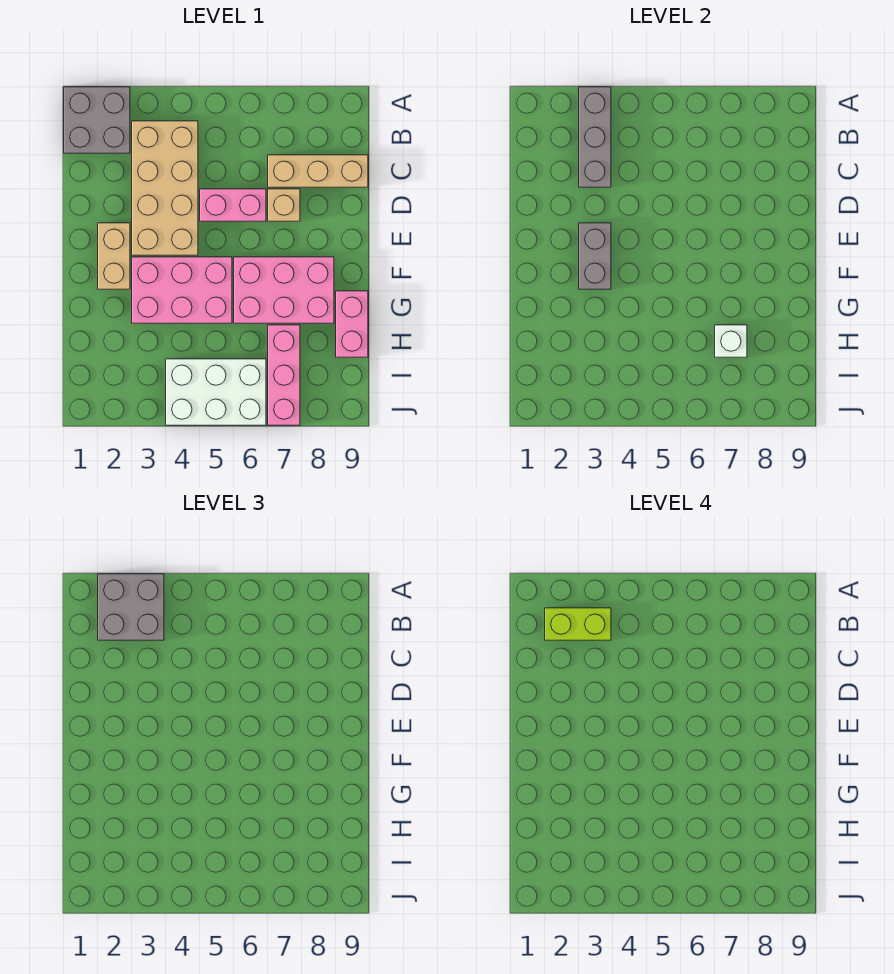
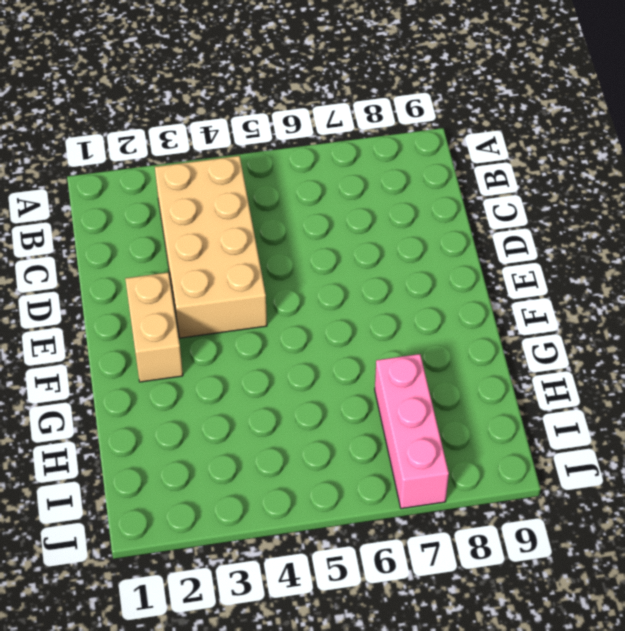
none -> grey 2x2 brick [64,87,130,153]
none -> tan 1x3 brick [268,155,368,187]
none -> pink 1x2 brick [200,189,266,221]

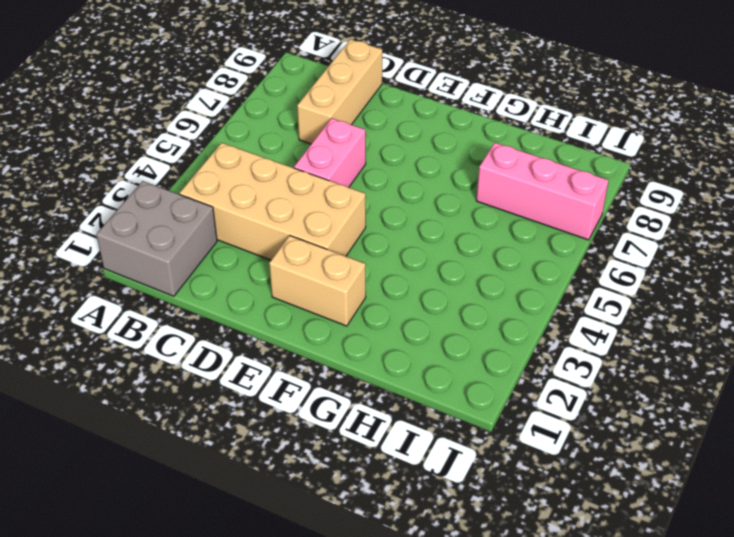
none -> tan 1x1 brick [268,189,300,221]
none -> pink 2x3 brick [132,257,232,323]
none -> pink 2x3 brick [234,257,334,323]

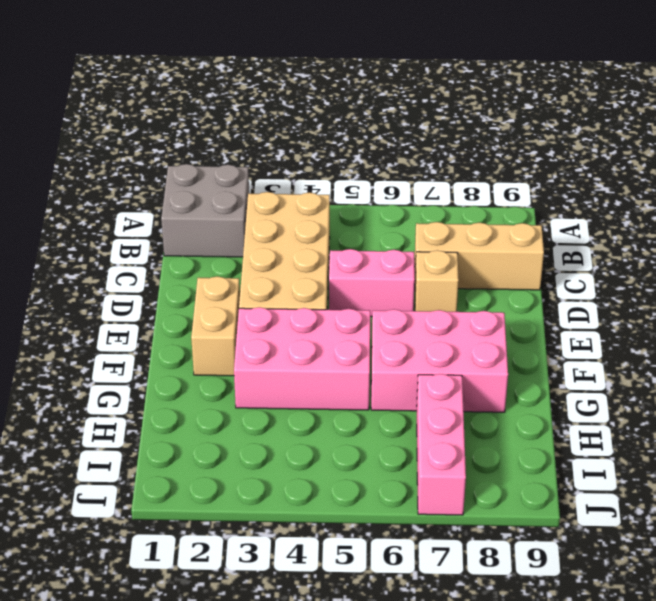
none -> pink 1x2 brick [336,291,368,357]
none -> white 2x3 brick [166,359,266,425]
none -> grey 1x3 brick [579,87,611,187]

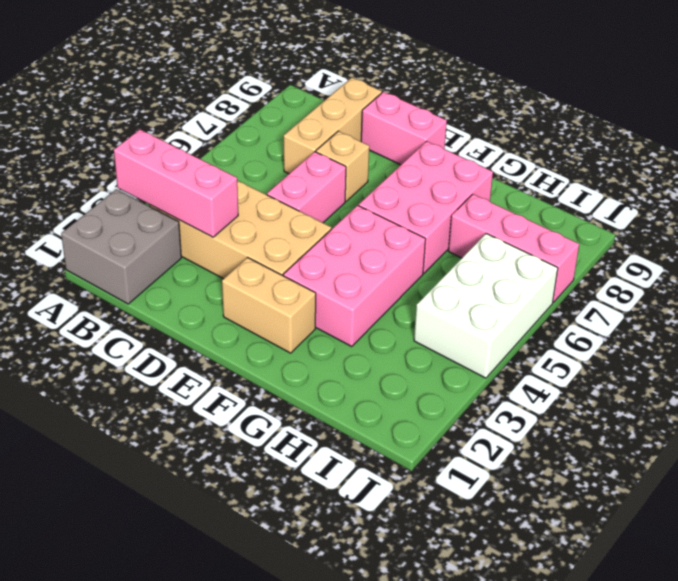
pink 1x3 brick [114,130,238,237] -> grey 1x3 brick [579,87,611,187]
pink 1x2 brick [361,92,447,165] -> pink 1x2 brick moved to [336,291,368,357]
none -> grey 1x2 brick [579,223,611,289]
none -> white 1x1 brick [715,325,747,357]
none -> grey 2x2 brick [98,574,164,640]

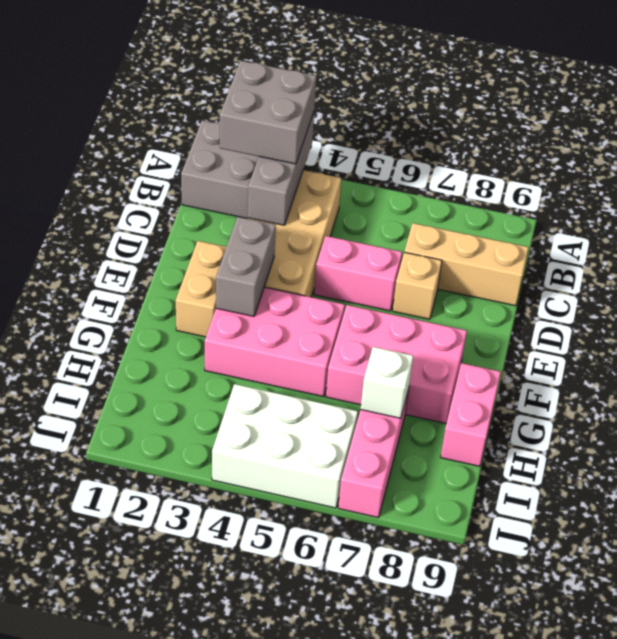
none -> lime 1x2 brick [545,608,611,640]

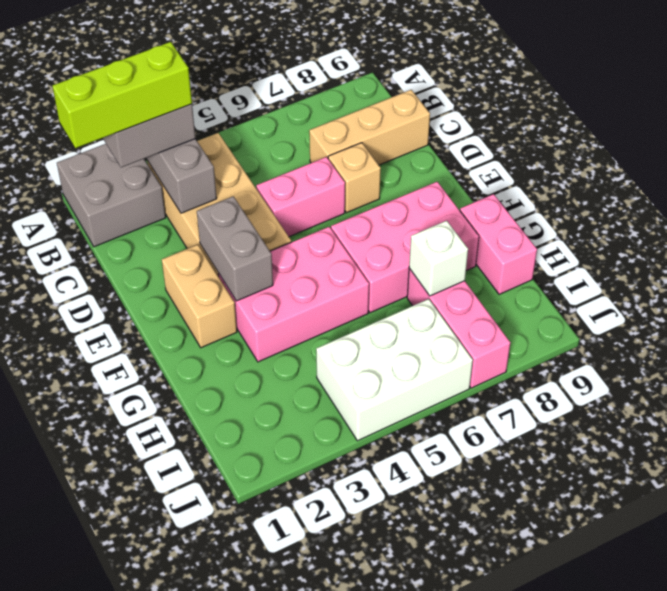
lime 1x3 brick [52,42,192,148] -> lime 1x2 brick [545,608,611,640]

